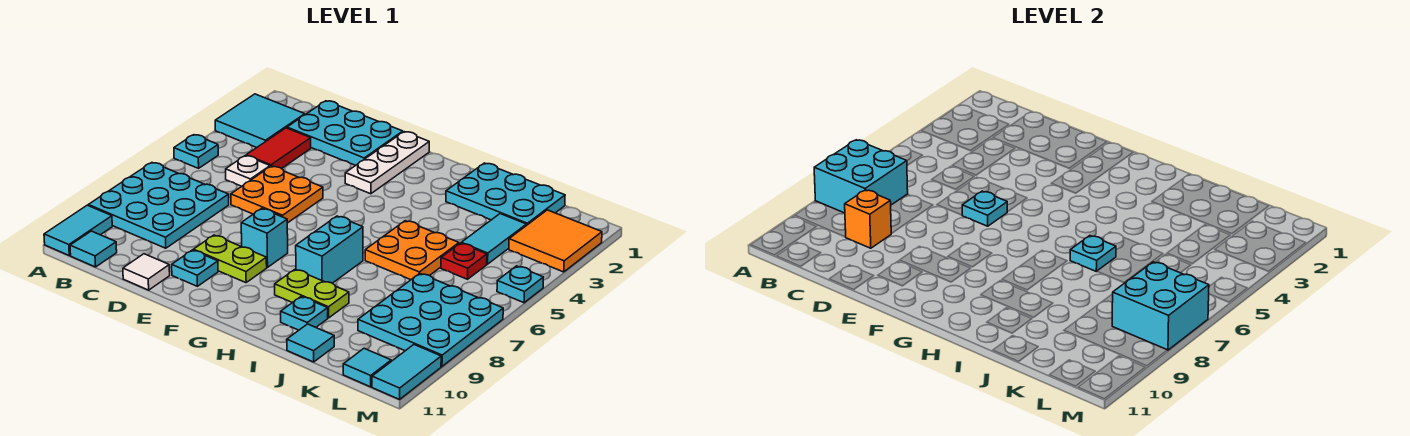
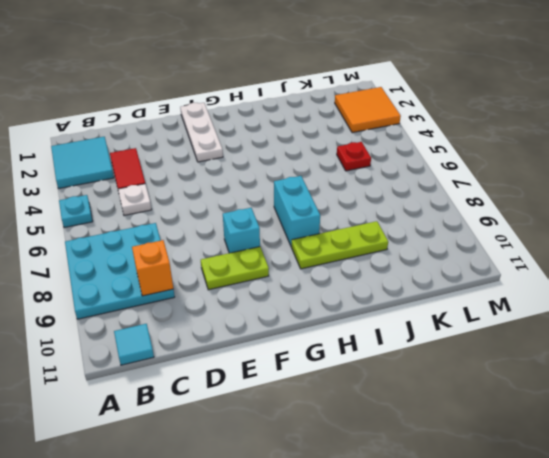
lime 1x3 plate [292,221,388,269] -> lime 1x2 plate [275,269,349,318]
none -> cyan 1x2 tile [44,205,112,255]
none -> cyan 2x3 plate [287,101,403,165]
none -> orange 2x2 plate [231,166,323,223]
none -> white 1x1 tile [123,254,170,290]

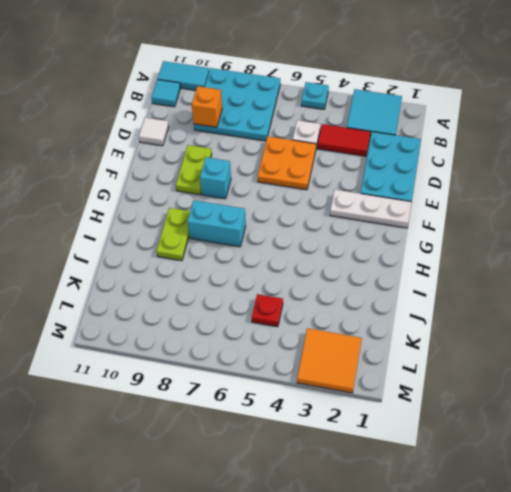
none -> cyan 1x1 plate [172,250,218,286]
none -> cyan 2x3 plate [446,163,565,226]
none -> orange 2x2 plate [365,221,459,280]
none -> cyan 1x1 plate [281,296,328,330]

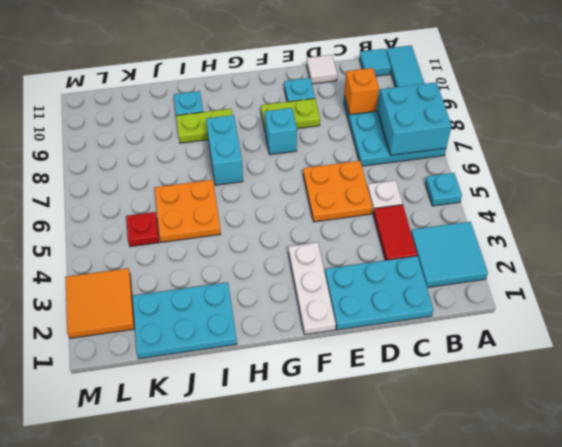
none -> cyan 1x1 tile [287,324,334,362]
none -> cyan 1x2 tile [461,214,526,264]
none -> cyan 3x3 plate [358,273,503,366]
none -> cyan 1x1 tile [343,348,391,387]

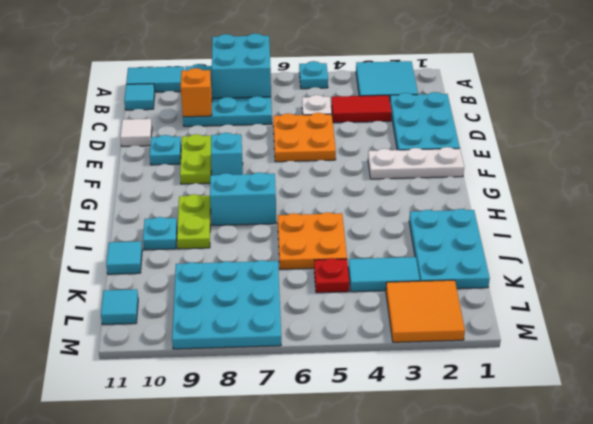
none -> cyan 1x1 plate [497,266,543,303]
none -> cyan 1x2 tile [372,345,441,399]
none -> cyan 1x1 plate [962,191,1007,226]
none -> cyan 1x1 plate [1070,236,1116,271]

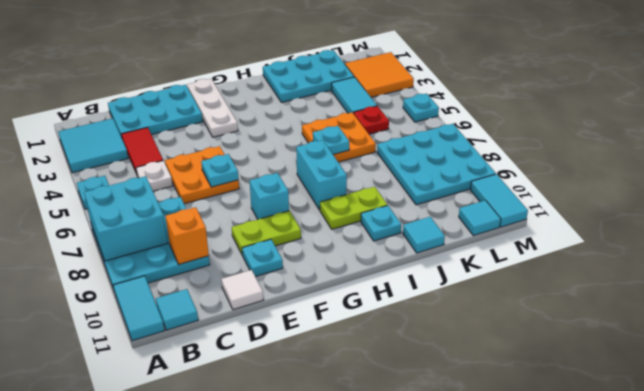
none -> cyan 2x2 brick [1112,262,1209,350]

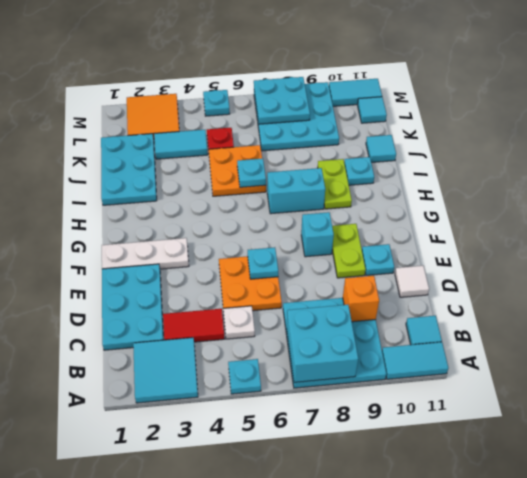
cyan 2x2 plate [254,77,310,124] -> cyan 2x2 brick [1112,262,1209,350]

